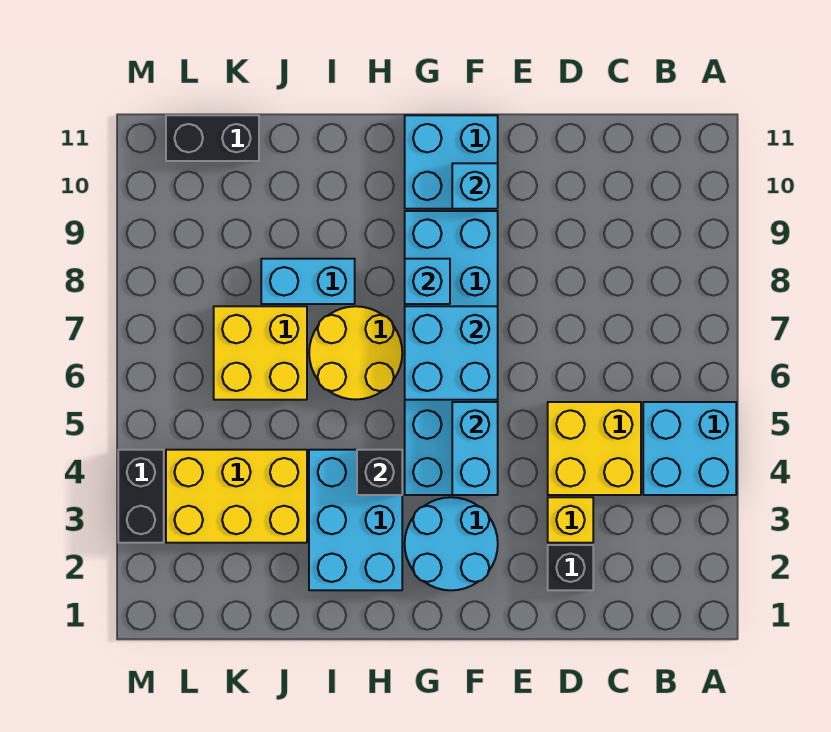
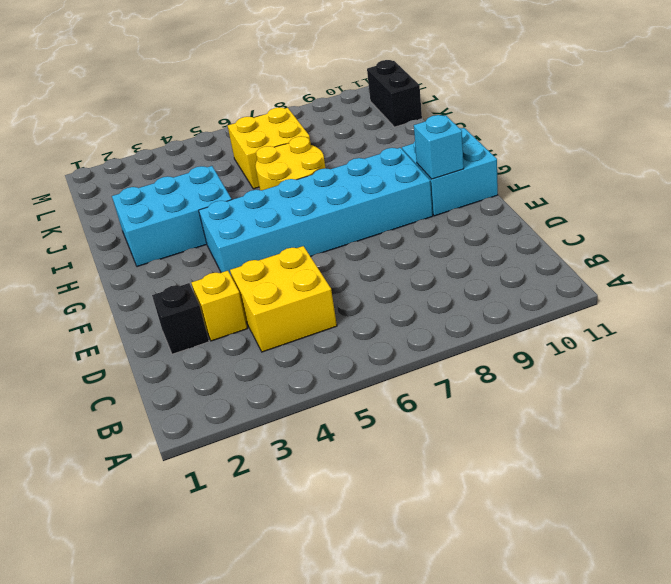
none -> cyan 2x2 brick [643,402,736,495]
none -> cyan 2x2 round brick [405,497,498,590]
none -> cyan 1x2 brick [261,259,355,304]

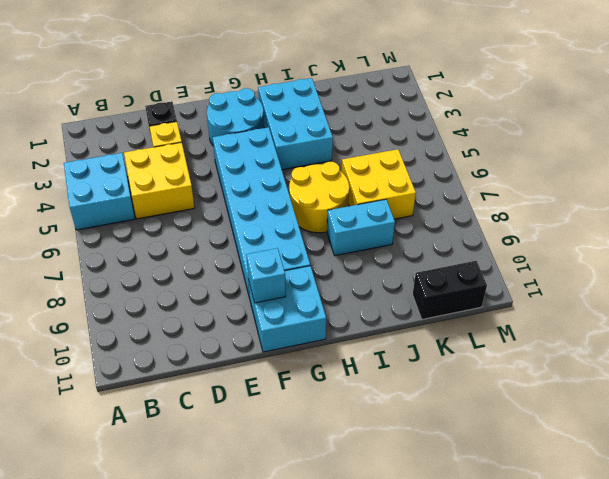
none -> yellow 2x3 brick [166,450,307,543]
none -> black 1x2 brick [118,450,164,543]
none -> cyan 1x2 brick [452,402,498,495]

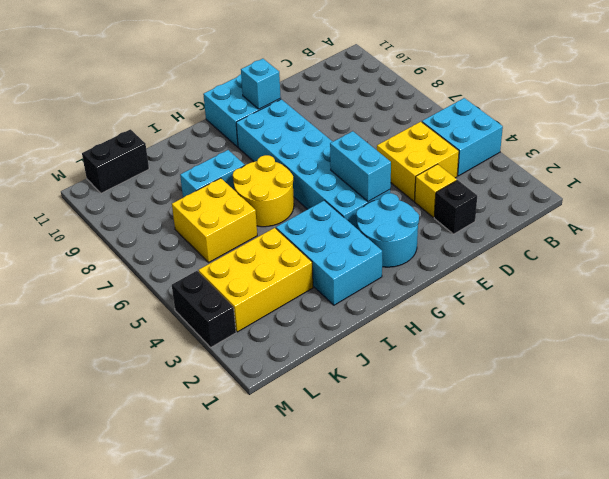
none -> cyan 2x2 brick [405,306,498,400]
none -> cyan 1x1 brick [405,259,450,304]
none -> black 1x1 brick [357,450,402,495]

